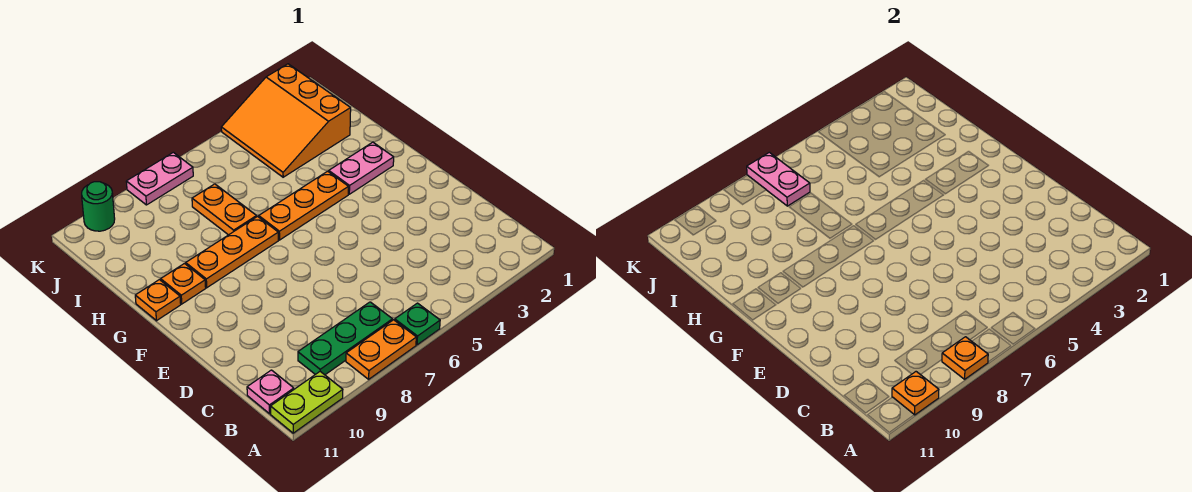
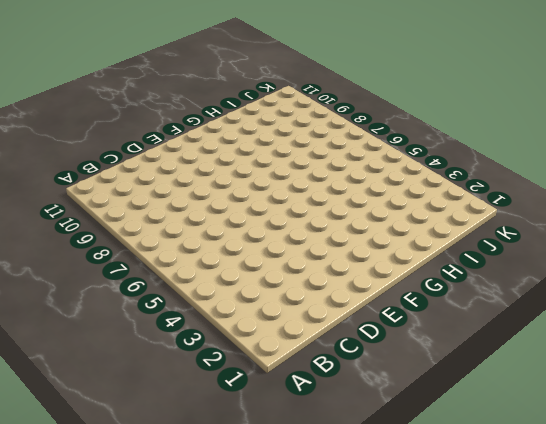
none -> green 1x1 plate [395,303,440,345]
none -> orange 1x2 plate [346,320,416,379]
none -> lime 1x2 plate [271,372,343,433]

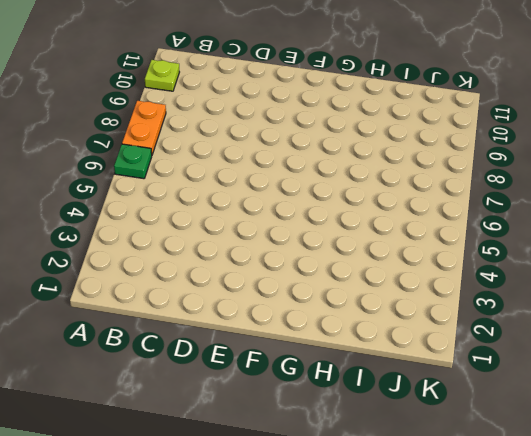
lime 1x1 plate [145,60,179,91] -> lime 1x2 plate [271,372,343,433]
none -> green 1x3 plate [298,302,392,375]
none -> pink 1x1 plate [247,370,294,414]
none -> pink 1x2 plate [329,142,394,194]

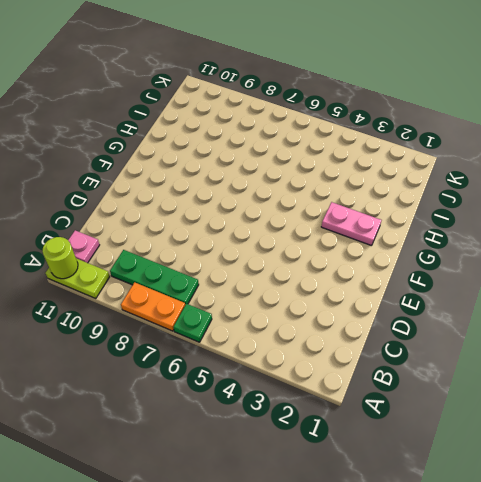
lime 1x1 round brick [43,237,78,279] -> none
none -> orange 1x3 plate [259,171,348,240]
none -> orange 1x3 plate [186,217,278,288]
none -> orange 1x1 plate [161,264,206,304]

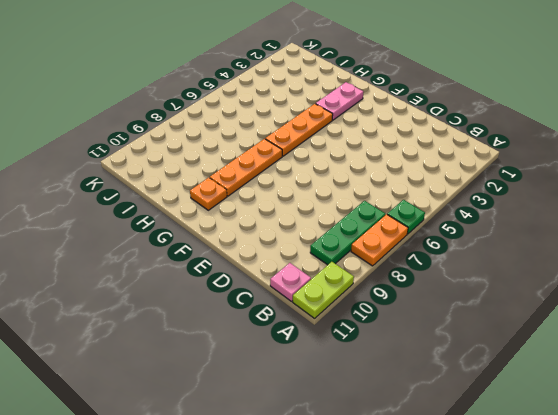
none -> orange 1x1 plate [135,280,181,321]
none -> orange 1x2 plate [192,184,257,235]
none -> orange 3x3 slope [221,64,351,177]

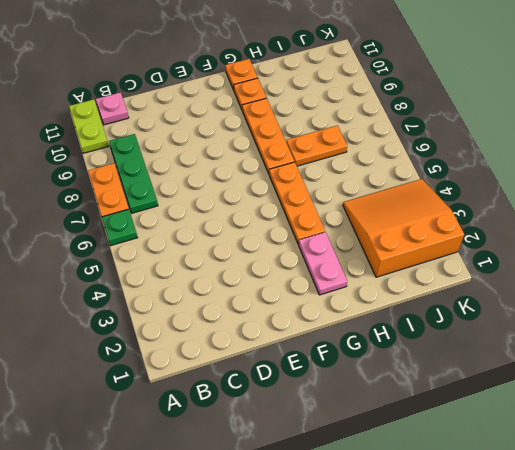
none -> pink 1x2 plate [126,152,193,205]
none -> green 1x1 round brick [82,182,115,231]
none -> orange 1x1 plate [942,337,988,379]

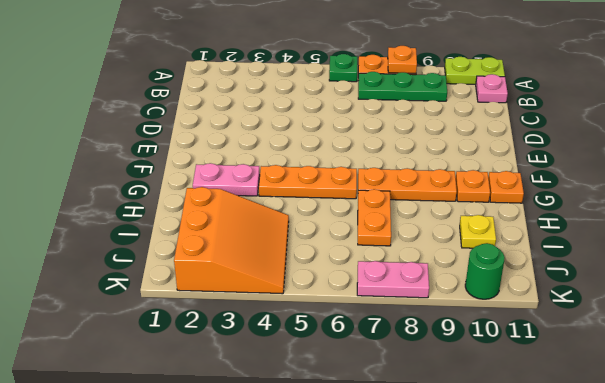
yellow 1x1 plate [460,215,496,248] -> none
none -> orange 1x1 plate [892,372,939,415]
none -> pink 1x2 plate [747,152,810,206]

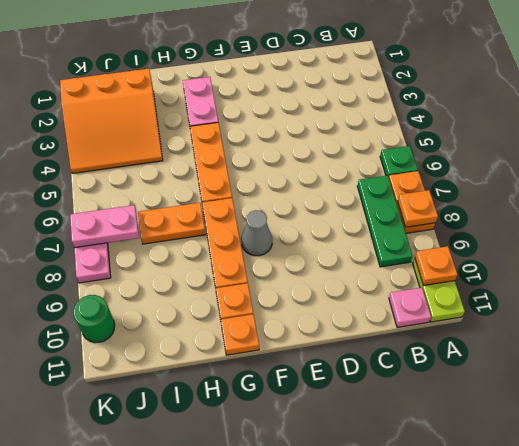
grey 1x1 cone [241,210,272,256] -> none

